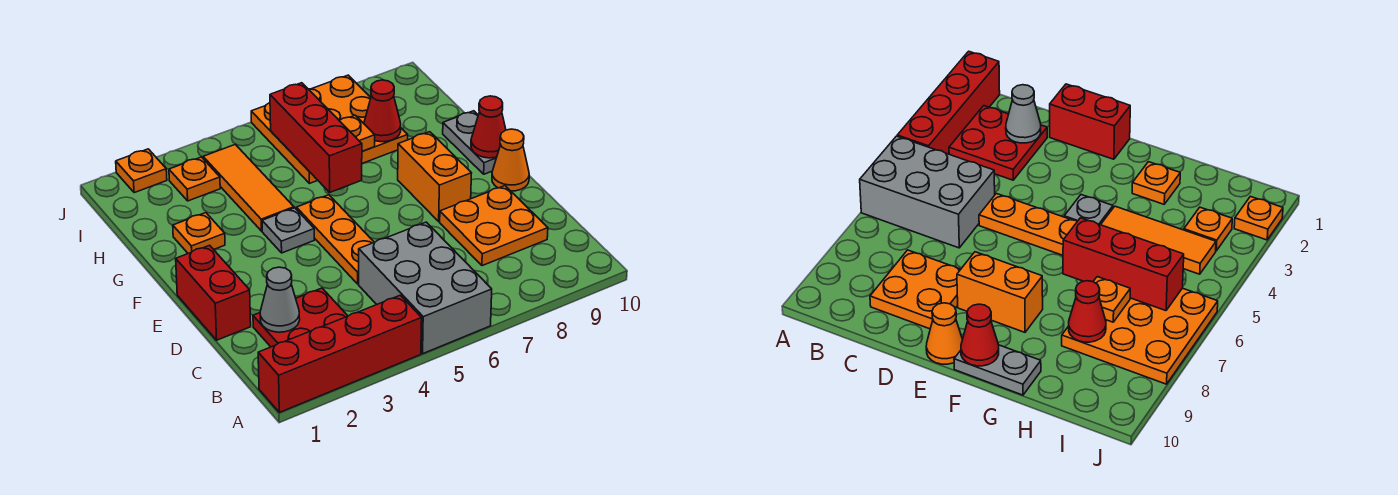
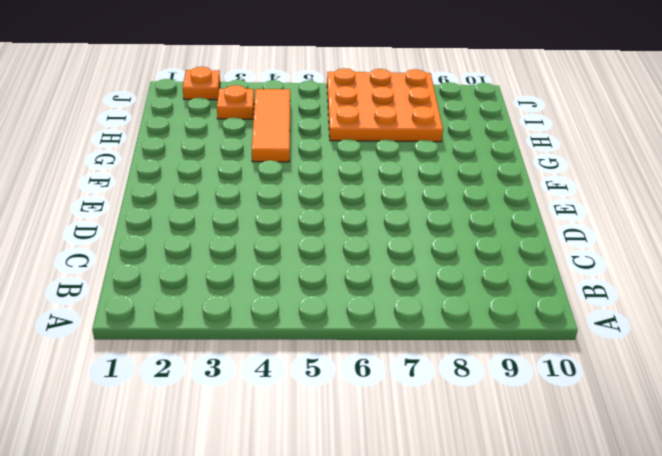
none -> red 1x4 brick [258,295,422,412]
none -> grey 2x3 brick [359,222,492,353]
none -> red 2x2 plate [253,288,347,347]

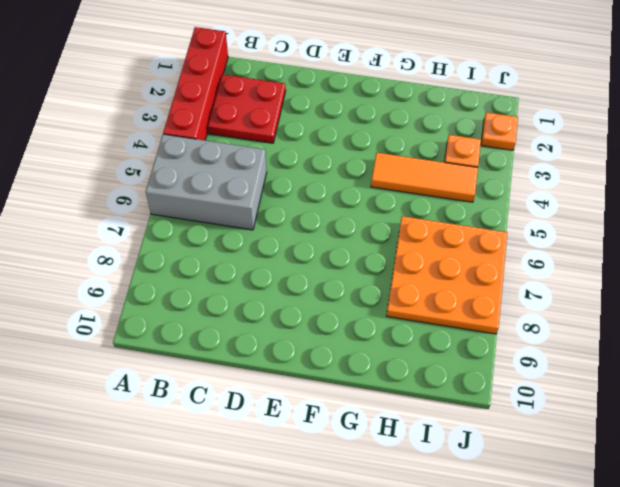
none -> orange 2x2 plate [440,186,548,266]
none -> red 1x2 brick [176,245,251,340]
none -> orange 1x3 plate [297,195,374,284]

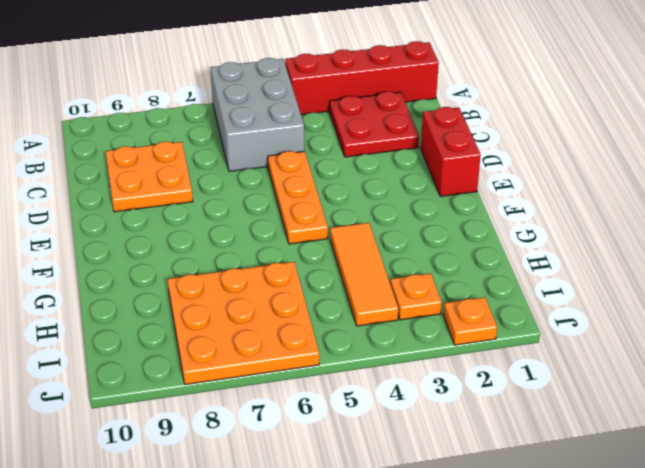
none -> orange 1x2 brick [398,132,471,221]
none -> orange 1x1 cone [492,129,529,191]
none -> grey 1x1 plate [262,208,314,253]

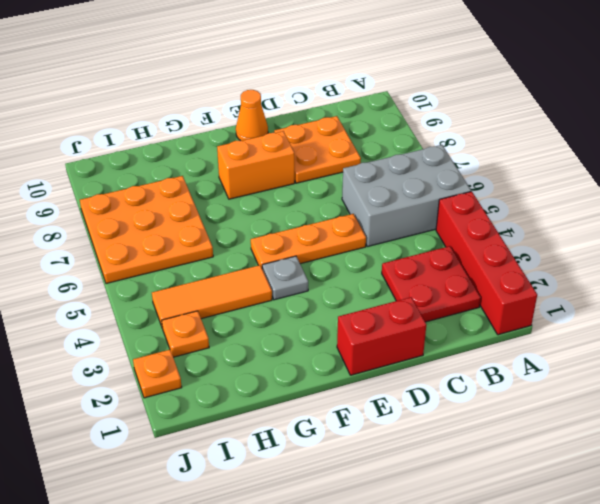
none -> grey 1x2 plate [443,111,497,174]
none -> orange 1x1 plate [173,213,225,253]
none -> grey 1x1 cone [260,267,300,332]

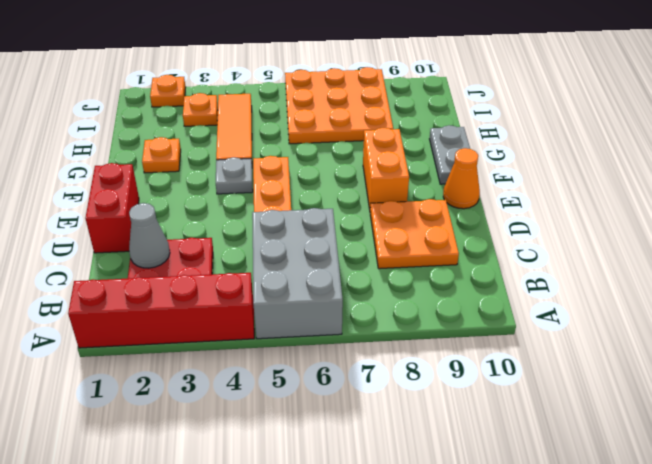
none -> red 1x1 cone [471,96,506,158]
none -> red 1x3 brick [270,83,362,192]
none -> orange 1x1 plate [340,115,375,151]

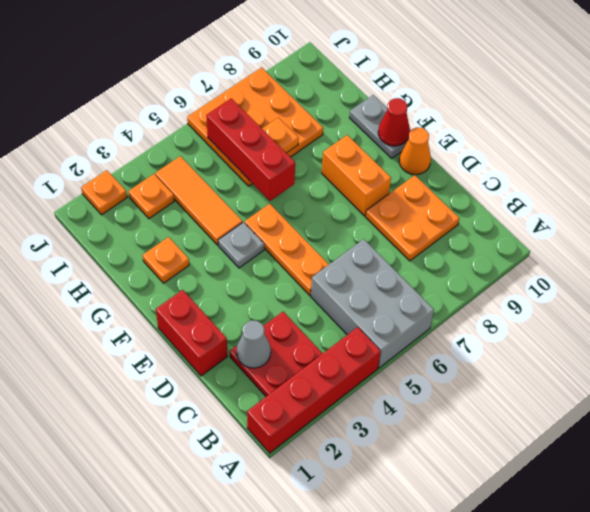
none -> red 1x1 cone [364,80,401,142]

